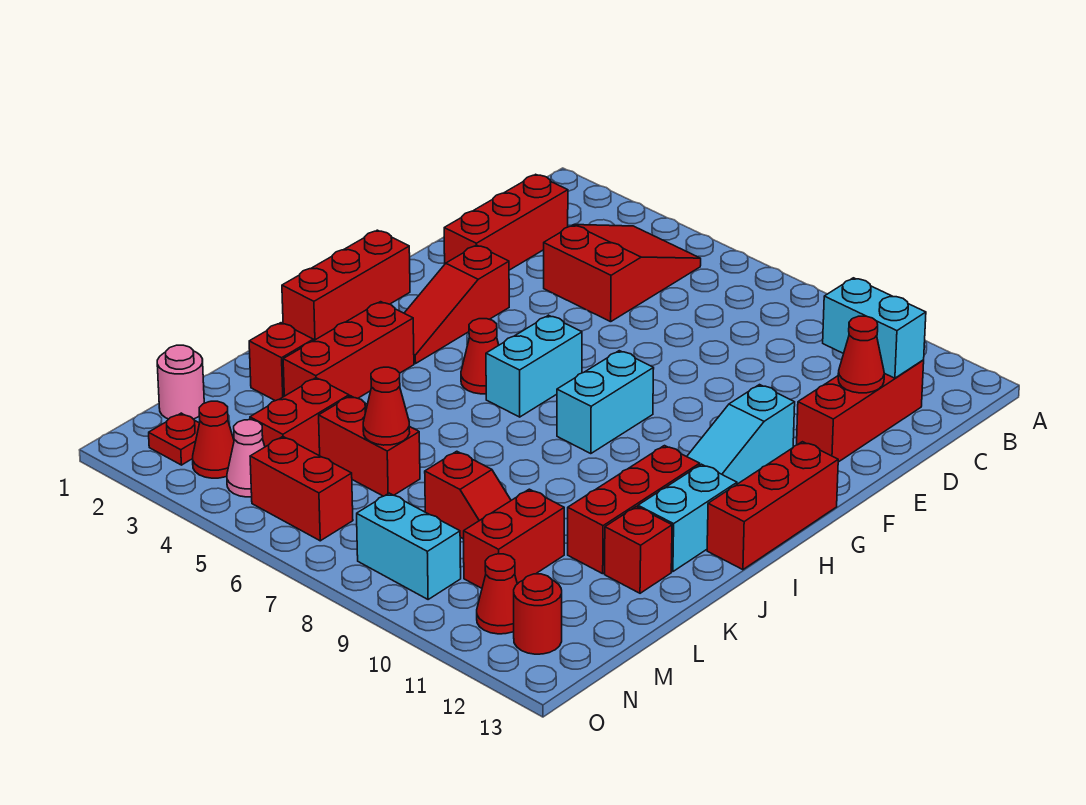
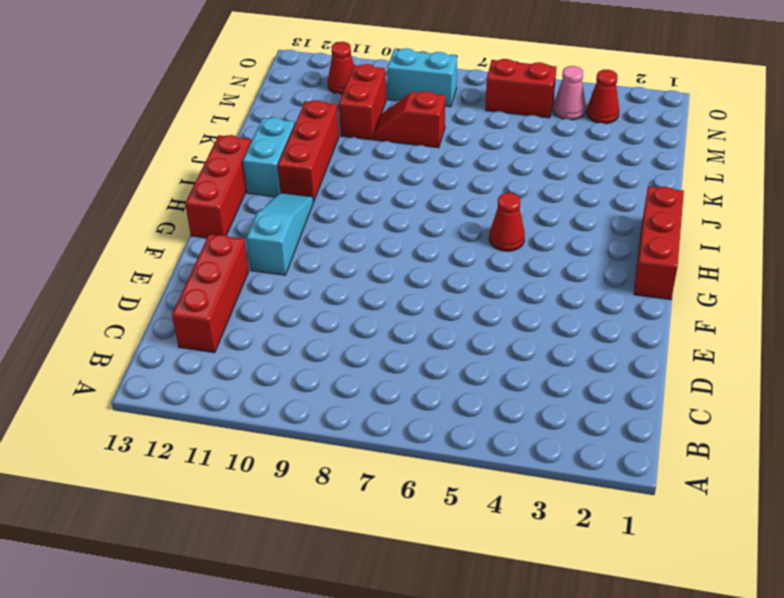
none -> red 2x3 slope [544,225,701,322]
none -> red 1x3 brick [444,174,568,270]
none -> red 1x3 slope [404,245,509,364]
none -> cyan 1x2 brick [486,315,582,417]

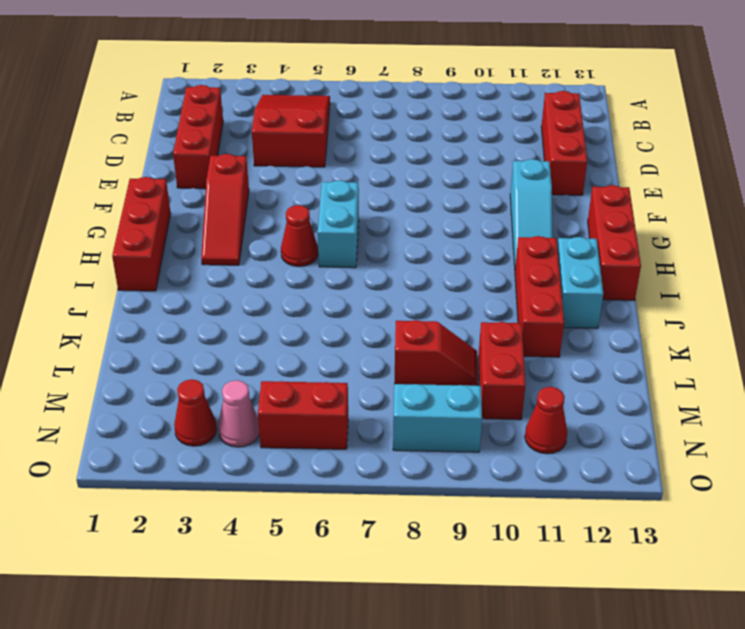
none -> cyan 1x2 brick [557,351,654,454]
none -> red 1x3 brick [283,302,414,398]
none -> red 1x1 brick [249,323,313,401]
none -> red 1x1 brick [605,506,672,593]

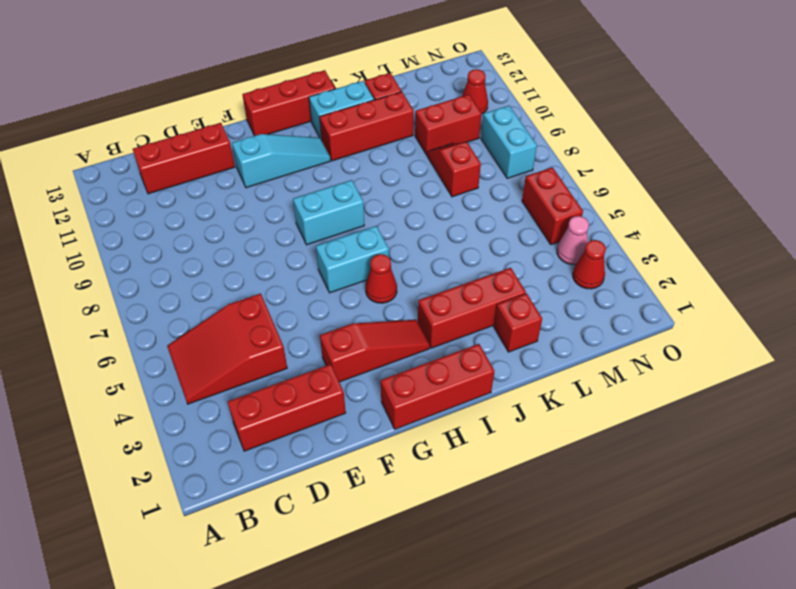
none -> red 1x2 brick [250,378,349,456]
none -> red 1x2 brick [319,396,420,496]
none -> pink 1x1 round brick [157,345,204,419]
none -> red 1x1 plate [149,413,199,465]

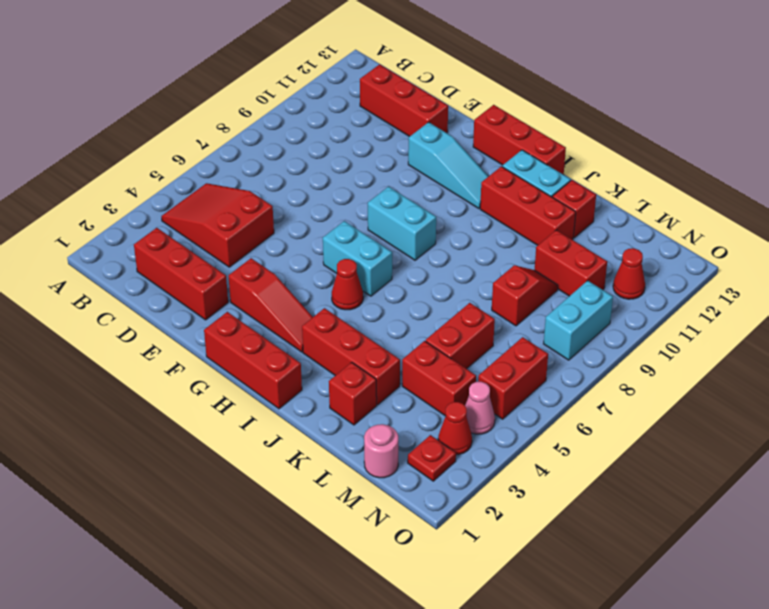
none -> red 1x1 round brick [514,574,562,654]
none -> cyan 1x2 brick [823,278,926,378]
none -> red 1x1 cone [838,316,884,393]
none -> red 1x1 cone [363,367,410,445]

